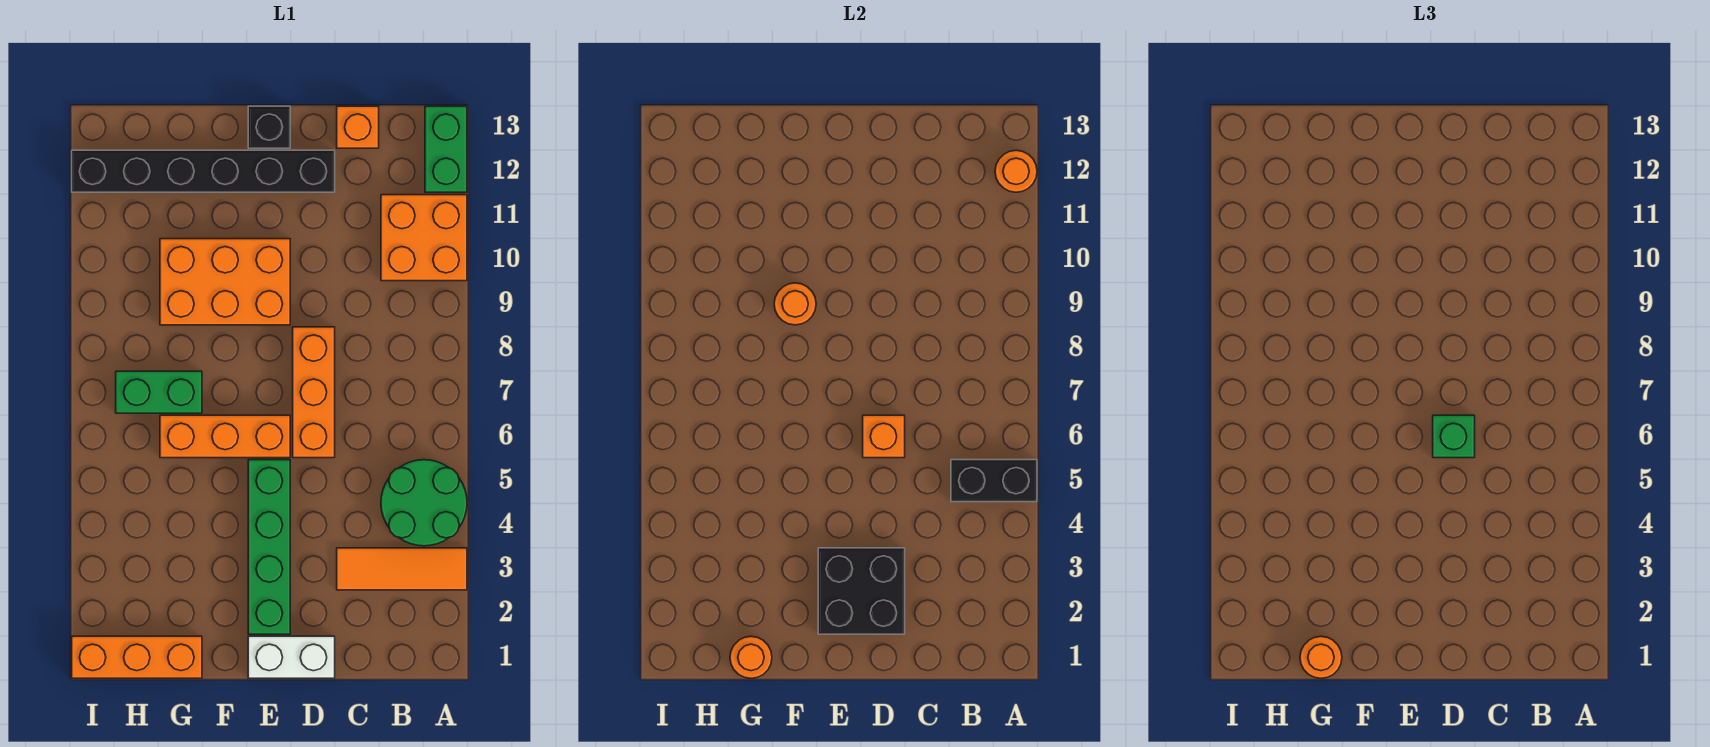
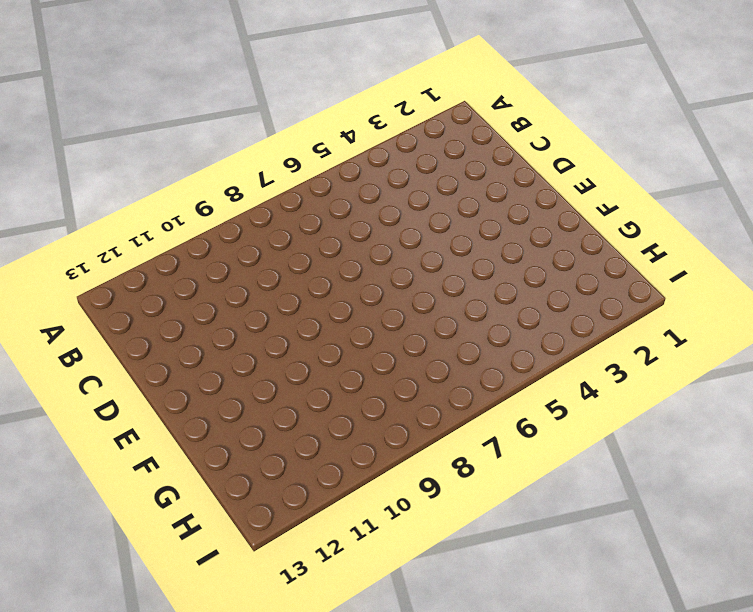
none -> orange 1x3 tile [337,548,467,590]
none -> green 2x2 round brick [381,460,467,546]
none -> orange 2x2 brick [381,195,467,281]

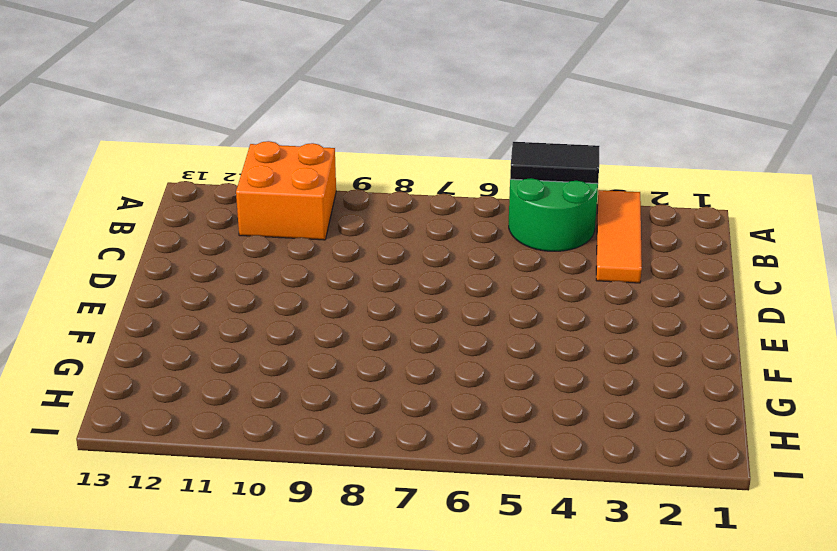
black 1x2 tile [510,142,600,184] -> black 1x2 brick [951,460,1037,502]
none -> green 1x2 brick [425,106,467,192]
none -> orange 1x1 brick [337,106,379,148]
none -> white 1x2 brick [248,636,335,678]

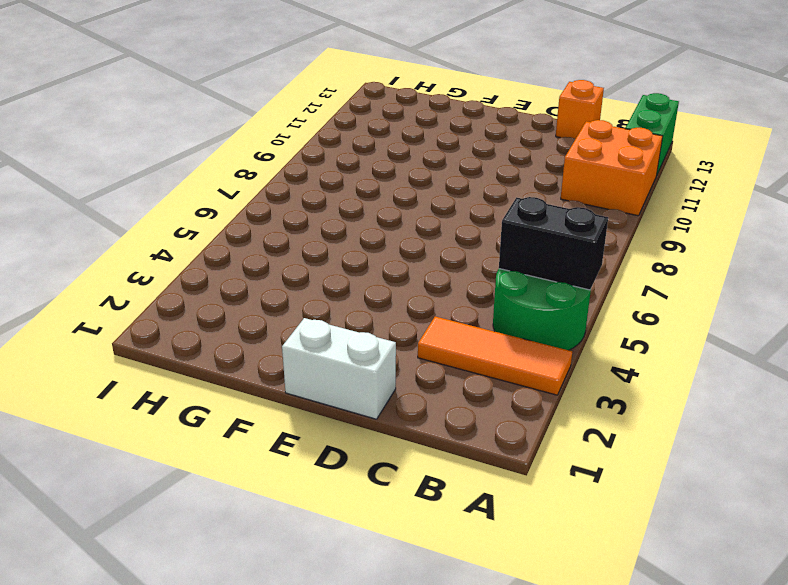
none -> orange 1x3 brick [293,327,335,458]
none -> black 1x6 brick [72,150,335,192]
none -> green 1x4 brick [248,460,290,634]

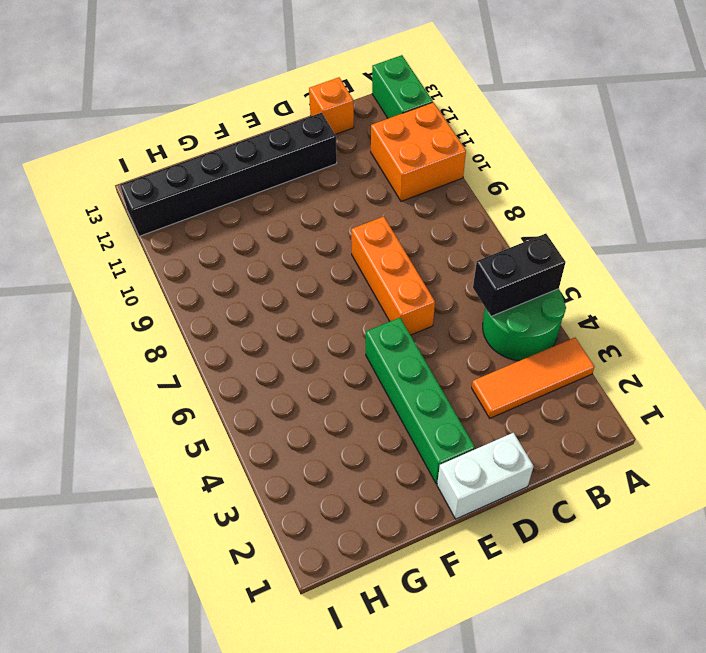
none -> orange 1x3 brick [160,415,290,458]
none -> orange 2x3 brick [160,239,290,325]
none -> black 1x1 brick [248,106,290,148]

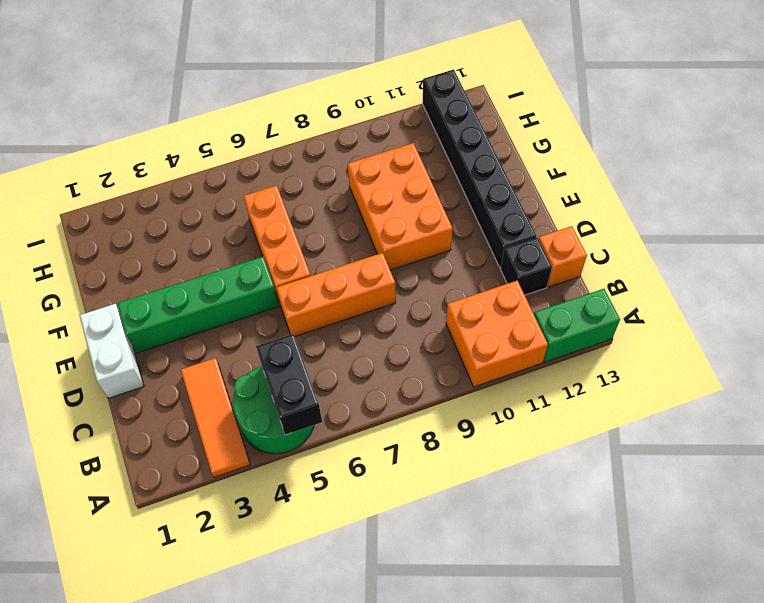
black 1x1 brick [501,238,552,295] -> black 1x1 brick moved to [248,106,290,148]
none -> orange 1x3 brick [72,636,202,678]
none -> green 1x2 brick [116,371,202,413]
none -> orange 1x1 round brick [995,150,1037,192]

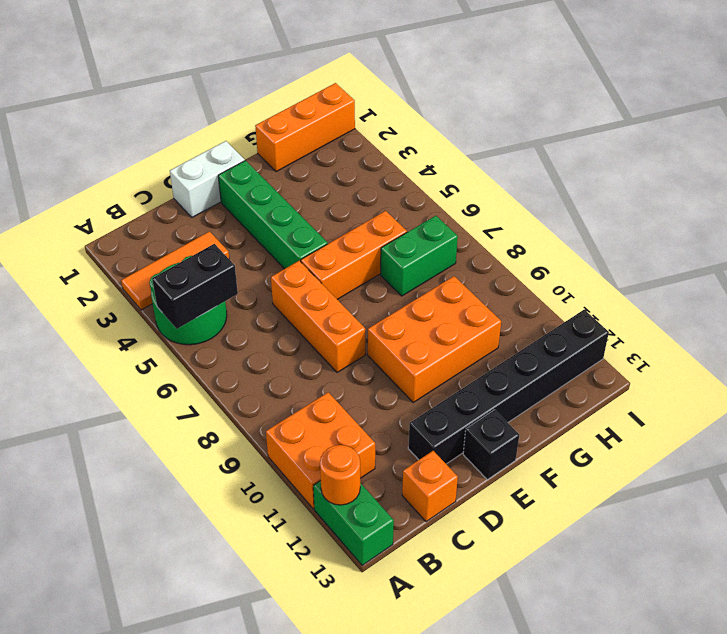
none -> black 2x2 brick [818,548,905,634]
none -> orange 1x1 brick [863,415,905,458]
none -> orange 1x1 round brick [774,283,816,325]

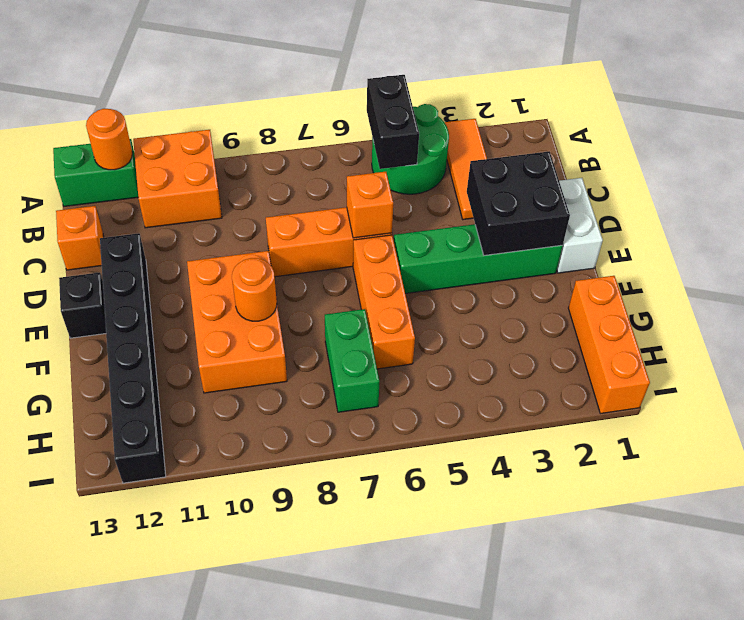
none -> orange 1x1 round brick [730,636,772,678]
none -> green 1x1 brick [1433,415,1475,458]
none -> orange 1x1 round brick [1300,636,1342,678]

